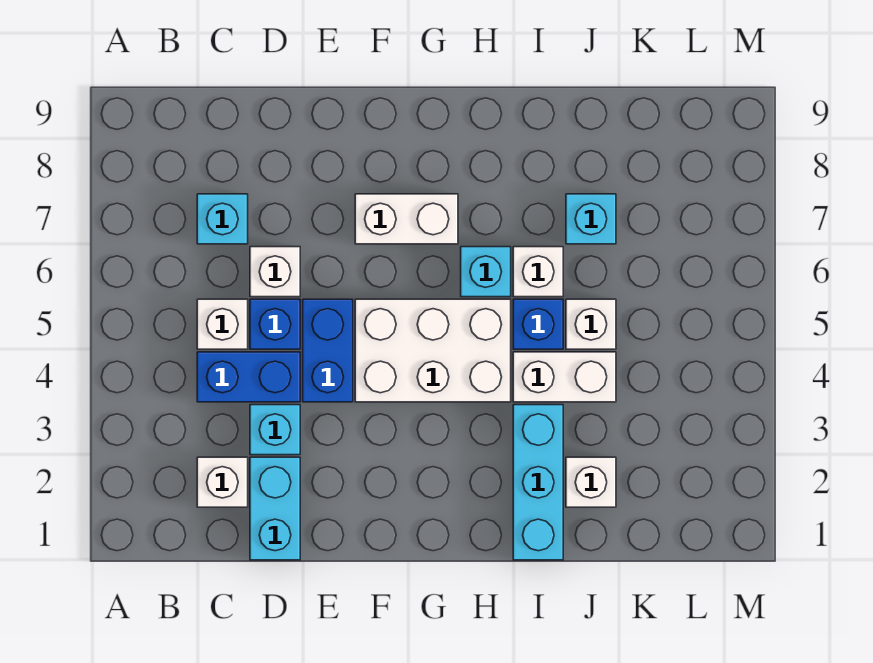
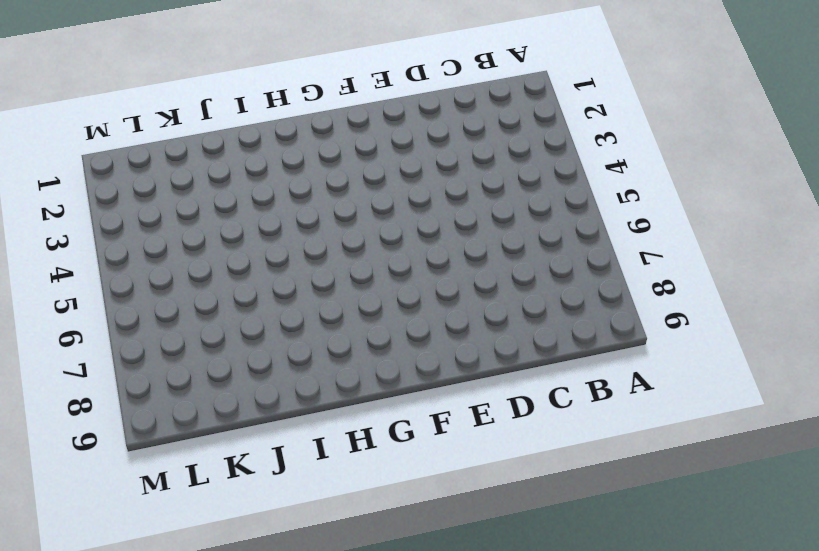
none -> white 1x1 brick [197,457,248,507]
none -> blue 1x2 brick [197,352,300,402]
none -> white 1x1 brick [197,299,248,349]

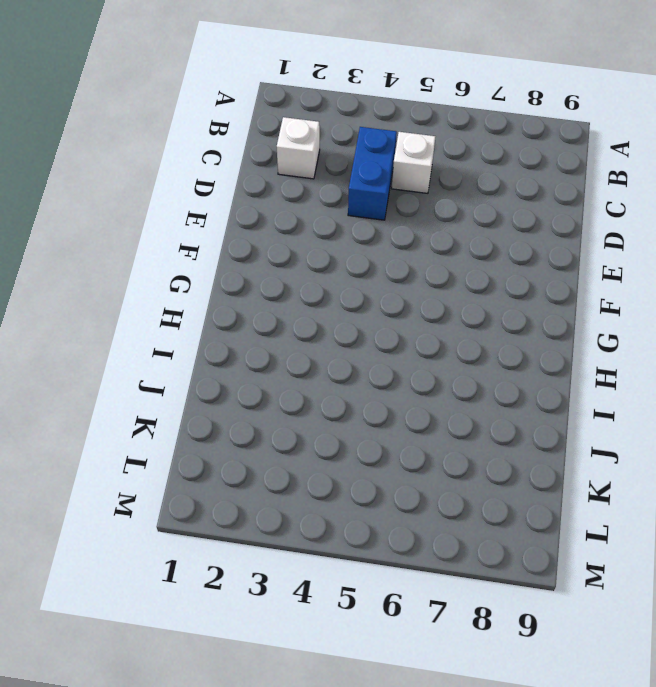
none -> cyan 1x1 brick [197,194,248,244]
none -> cyan 1x2 brick [250,457,300,560]
none -> cyan 1x1 brick [250,405,300,455]

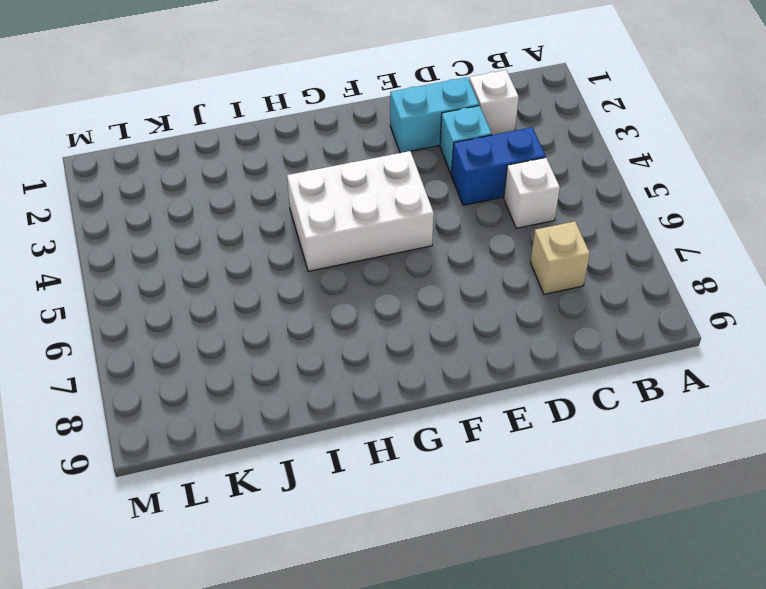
tan 1x1 brick [530,221,590,294] -> cyan 1x1 brick [197,194,248,244]
cyan 1x2 brick [390,77,479,153] -> cyan 1x2 brick turned to [250,457,300,560]
none -> blue 1x1 brick [250,299,300,349]
none -> white 1x1 brick [250,247,300,297]
none -> blue 1x2 brick [303,299,353,402]

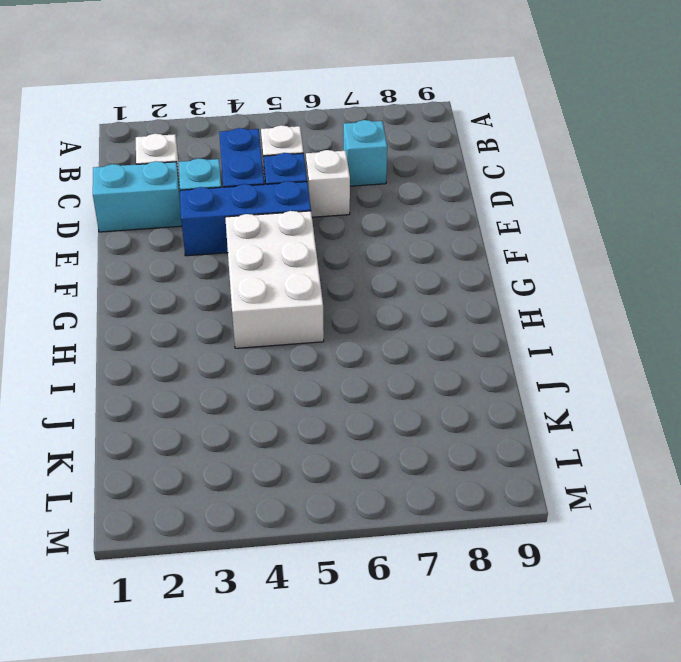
blue 1x3 brick [180,181,311,256] -> blue 1x2 brick [303,299,353,402]
none -> white 1x2 brick [355,194,458,244]
none -> cyan 1x1 brick [461,247,511,297]
none -> cyan 1x3 brick [513,405,563,560]

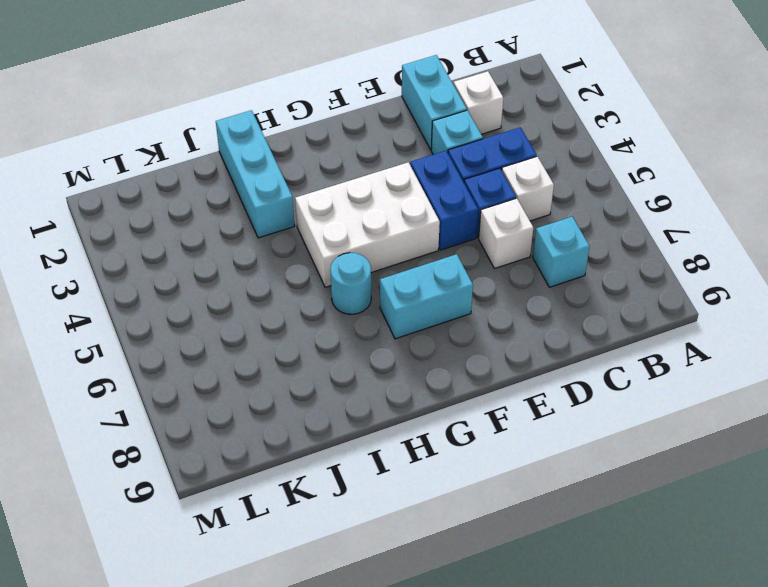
cyan 1x2 brick [380,254,473,339] -> white 1x2 brick [355,194,458,244]
cyan 1x1 round brick [330,253,371,314] -> cyan 1x1 brick [461,247,511,297]
none -> white 1x2 brick [513,352,616,402]
none -> blue 1x1 brick [513,299,563,349]
none -> white 1x1 brick [513,247,563,297]

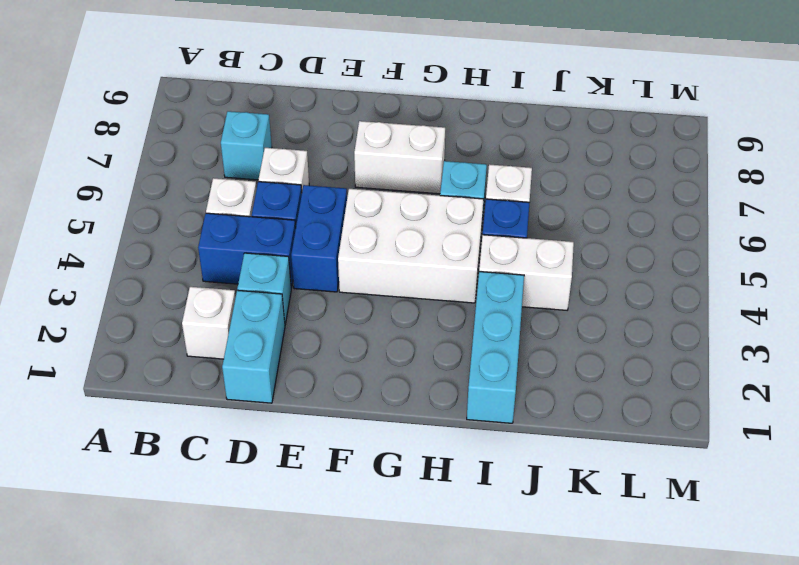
none -> white 1x1 brick [566,457,616,507]
none -> white 1x1 brick [566,299,616,349]
none -> cyan 1x1 brick [566,194,616,244]

